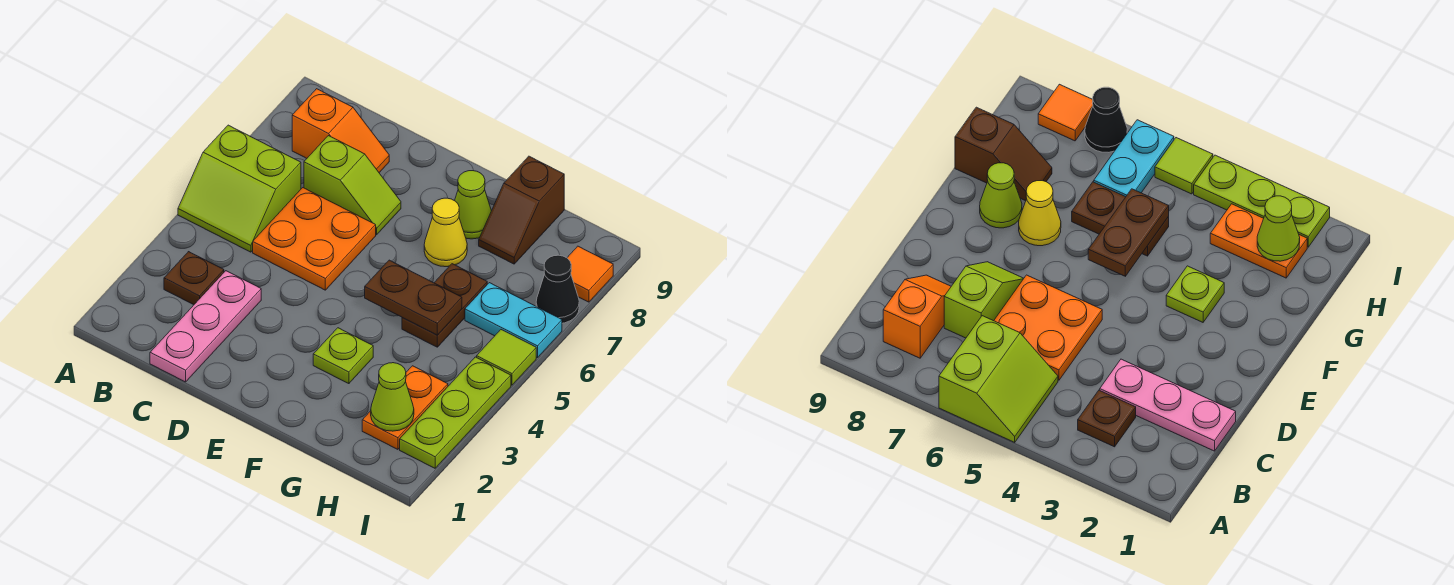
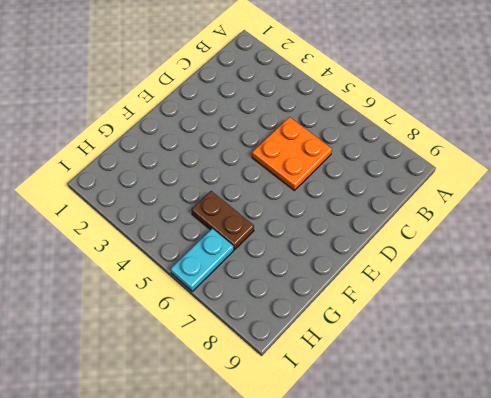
none -> lime 2x2 slope [178,125,301,252]
none -> brown 1x1 plate [164,252,224,305]
none -> orange 1x2 slope [292,89,389,173]

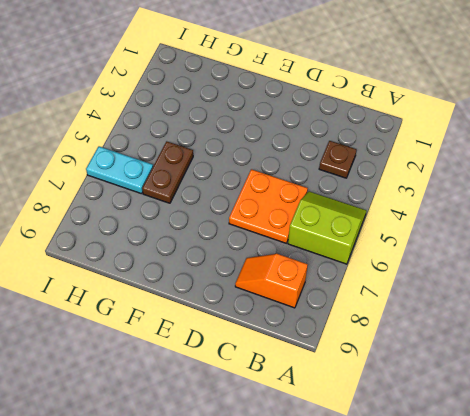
none -> pink 1x3 plate [150,271,261,382]
none -> lime 1x2 slope [304,136,401,235]
none -> lime 1x1 plate [313,328,373,384]

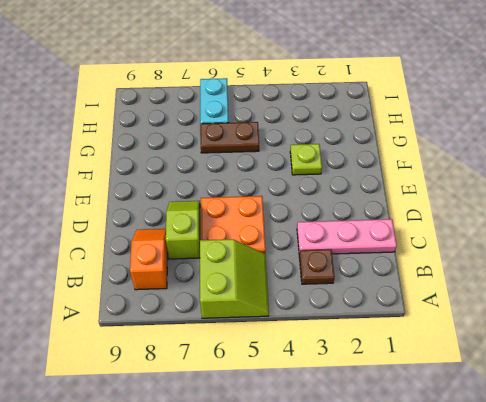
none -> yellow 1x1 cone [424,198,467,267]
none -> lime 1x1 cone [455,171,491,239]
none -> brown 1x2 slope [479,156,564,264]

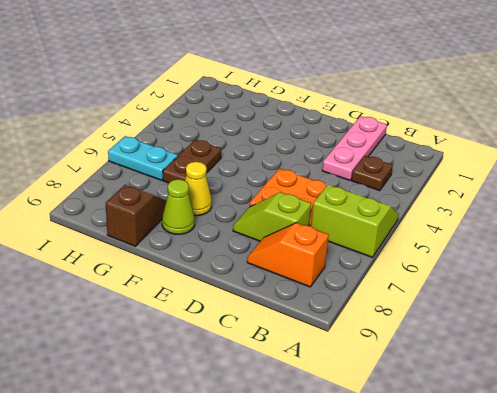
none -> lime 1x1 plate [313,328,373,384]
none -> orange 1x2 plate [362,366,448,449]
none -> lime 1x3 plate [400,357,511,468]

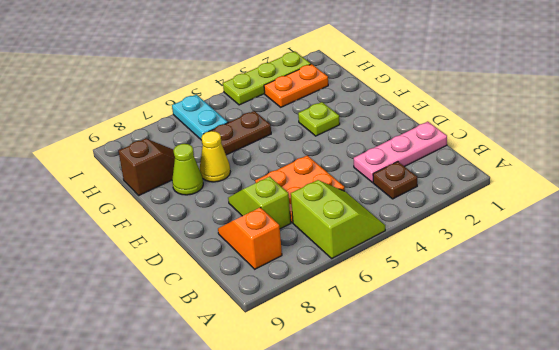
none -> lime 1x1 tile [477,330,536,385]
none -> black 1x1 cone [536,255,579,323]
none -> orange 1x1 tile [567,246,613,302]

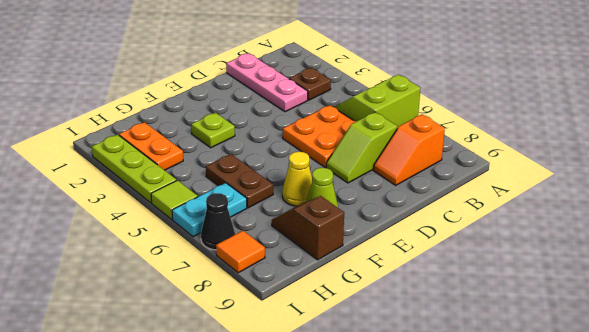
none -> brown 1x2 plate [365,260,462,335]
none -> lime 1x1 cone [371,363,414,431]

